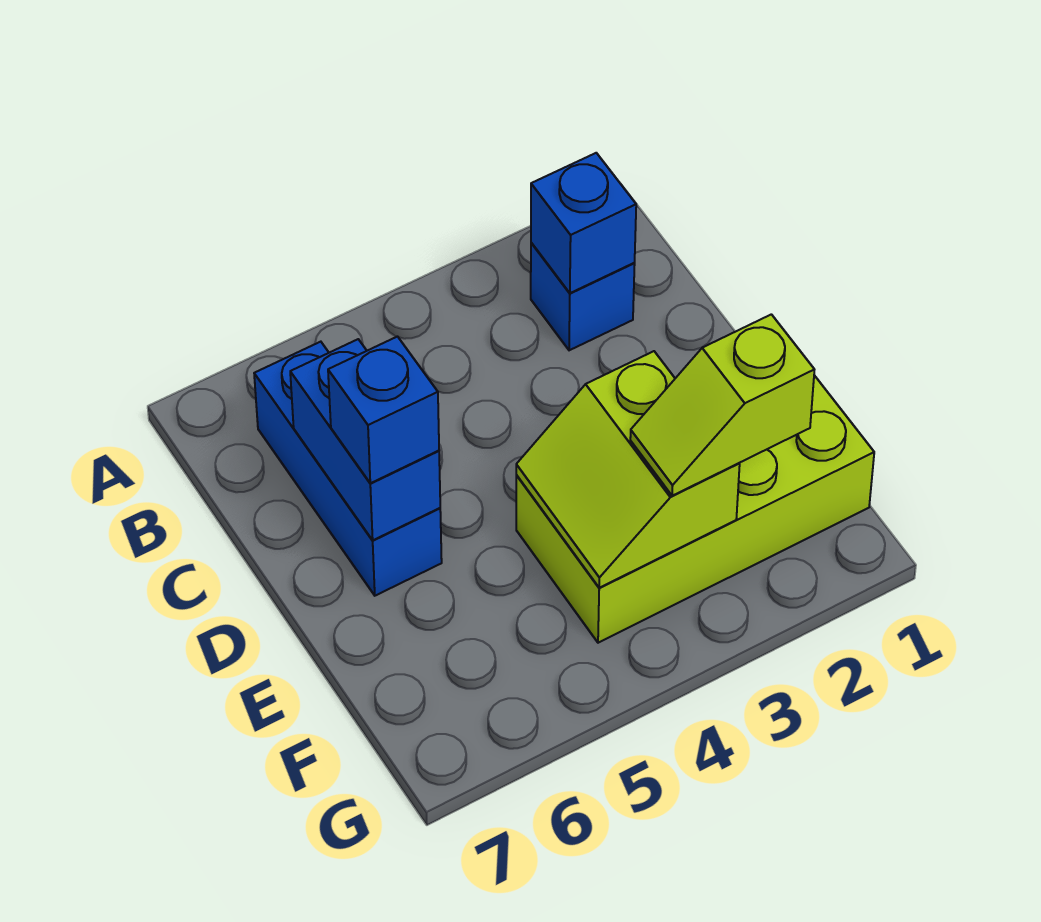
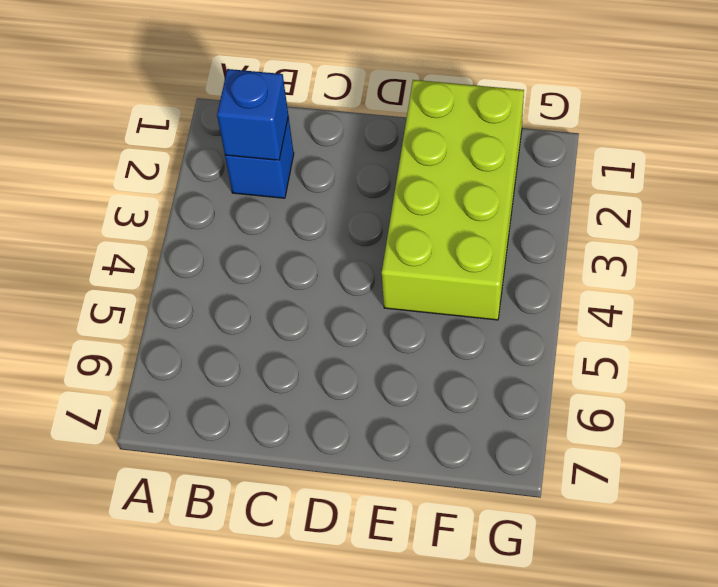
none -> blue 1x3 brick [254,342,442,596]
none -> blue 1x2 brick [290,339,440,540]

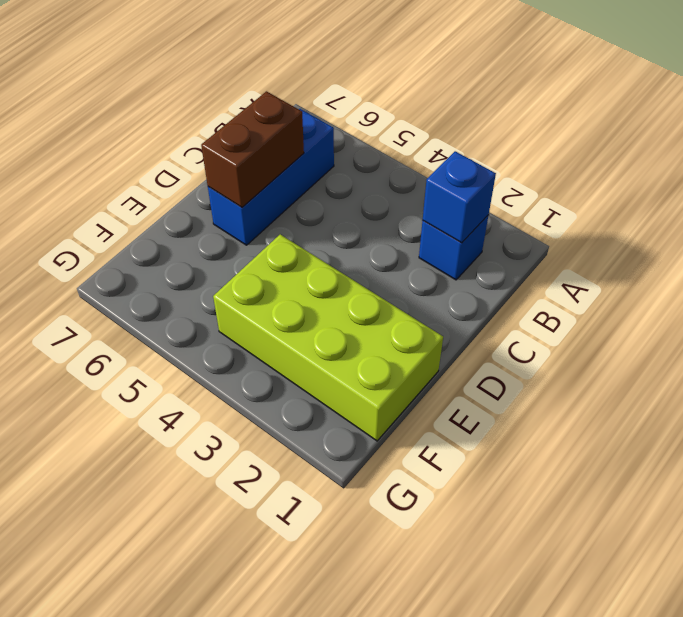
brown 1x2 brick [201,91,304,207] -> blue 1x2 brick [290,339,440,540]
none -> lime 2x2 slope [516,351,740,588]
none -> blue 1x1 brick [328,337,439,483]

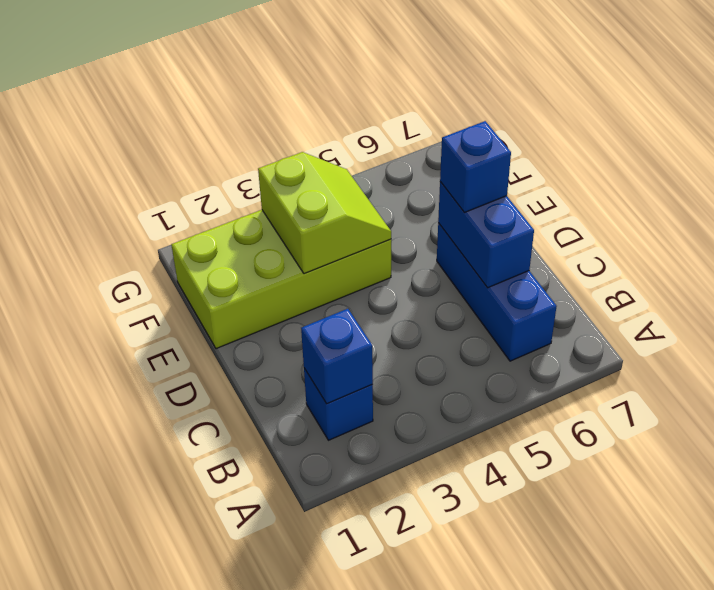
none -> lime 1x2 slope [630,314,814,496]

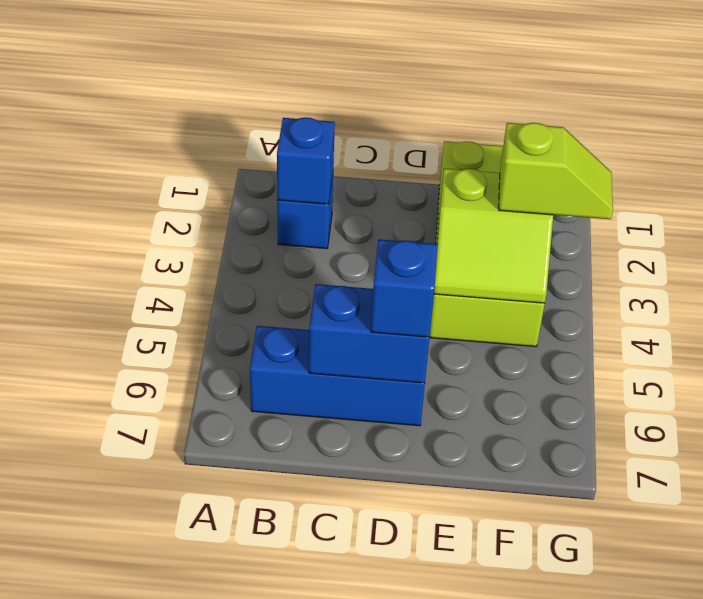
lime 1x2 slope [499,123,613,219] -> lime 1x2 slope turned to [630,314,814,496]

